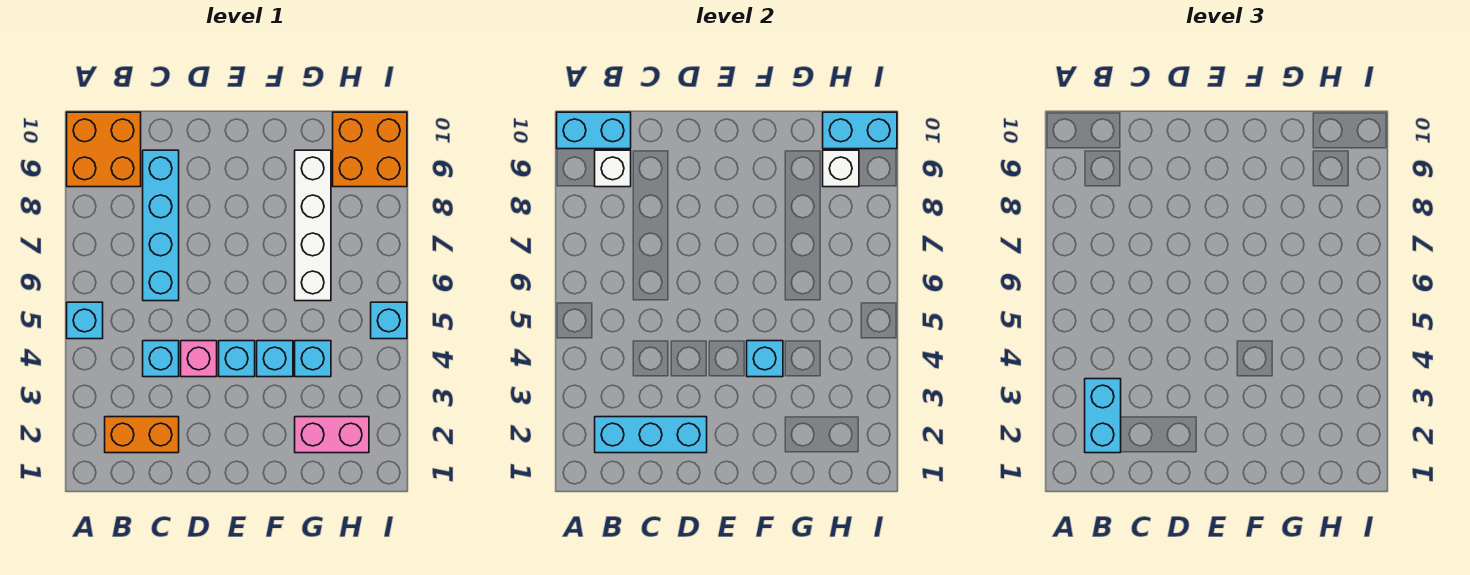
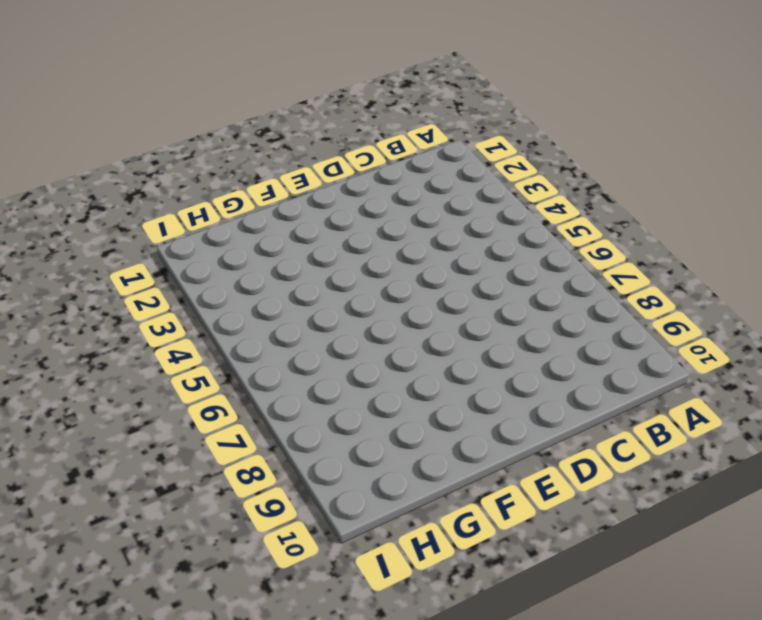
none -> cyan 1x1 brick [67,302,103,339]
none -> orange 2x2 brick [67,112,141,187]
none -> orange 1x2 brick [105,417,179,453]

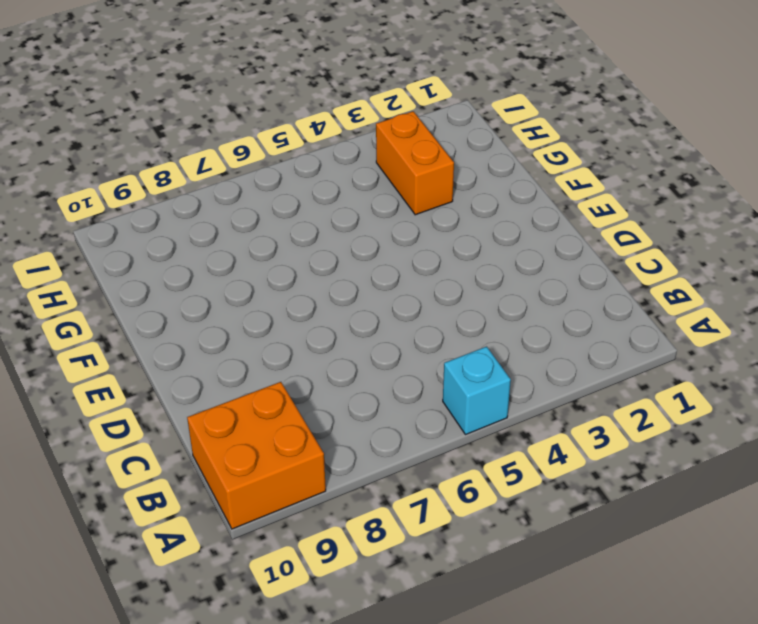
orange 1x2 brick [376,111,454,215] -> orange 1x2 brick moved to [105,417,179,453]
none -> cyan 1x1 brick [143,341,179,377]
none -> cyan 1x4 brick [143,150,179,301]
none -> pink 1x1 brick [181,341,217,377]

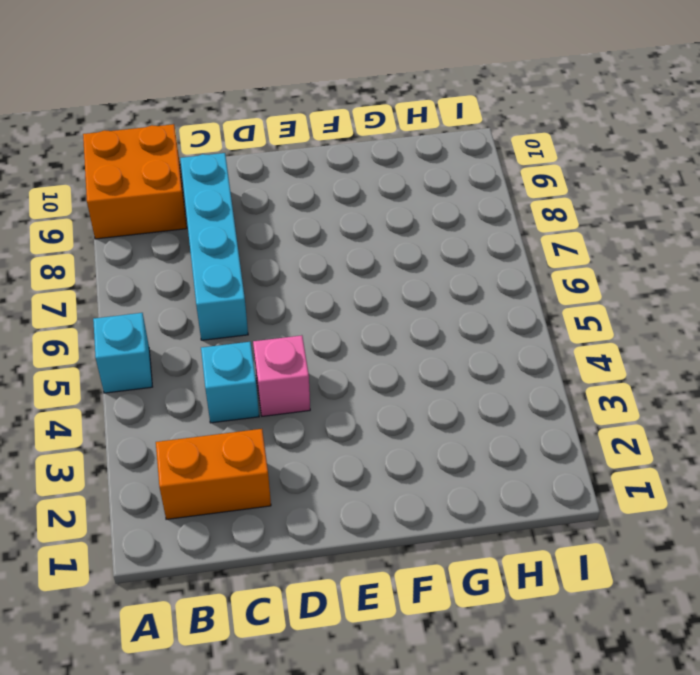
none -> cyan 1x1 brick [219,341,255,377]
none -> cyan 1x1 brick [257,341,293,377]
none -> pink 1x2 brick [295,417,369,453]

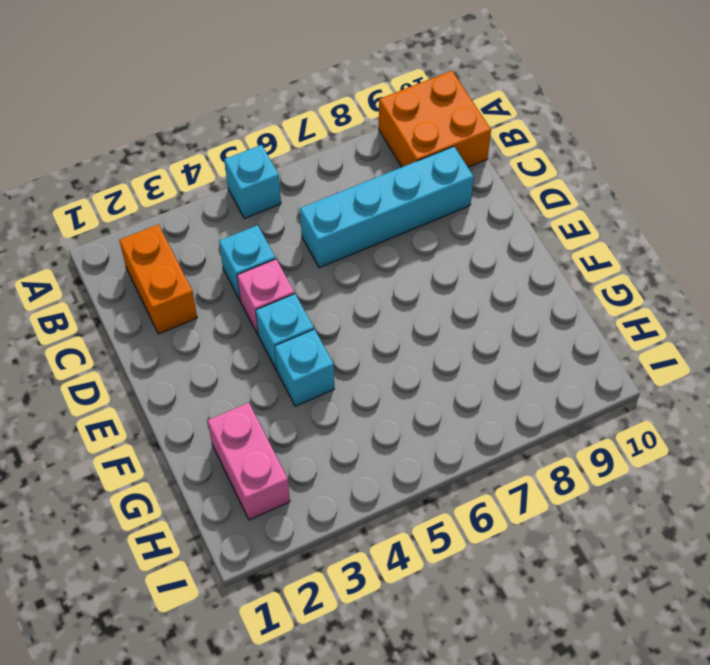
none -> cyan 1x1 brick [295,341,331,377]
none -> white 1x4 brick [295,150,331,301]
none -> orange 2x2 brick [333,112,407,187]

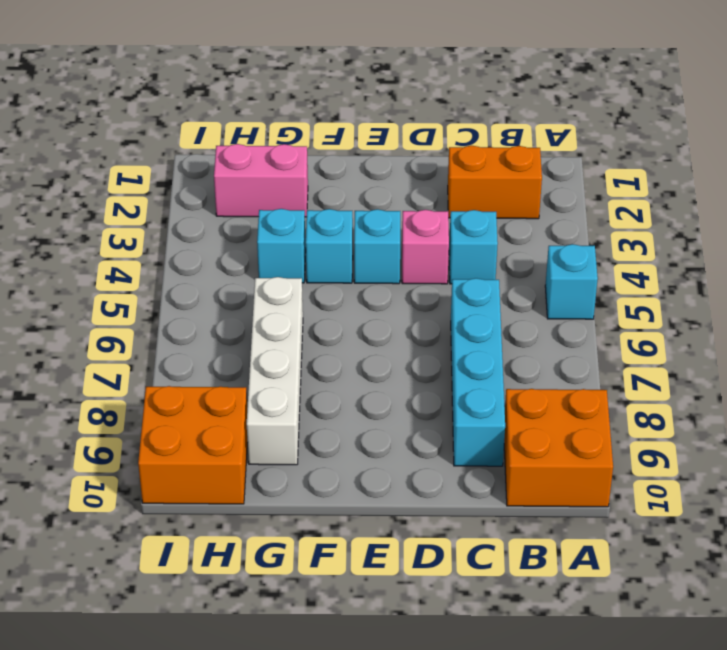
none -> cyan 1x1 brick [371,302,407,339]
none -> cyan 1x2 brick [557,112,631,149]
none -> cyan 1x3 brick [595,417,707,453]

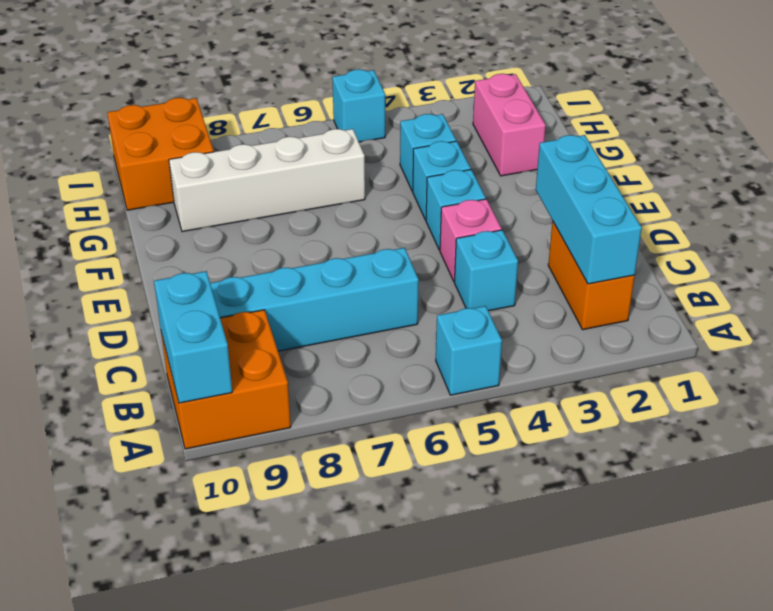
none -> white 1x1 brick [595,150,631,187]
none -> cyan 1x1 brick [747,341,783,377]
none -> white 1x1 brick [823,150,859,187]

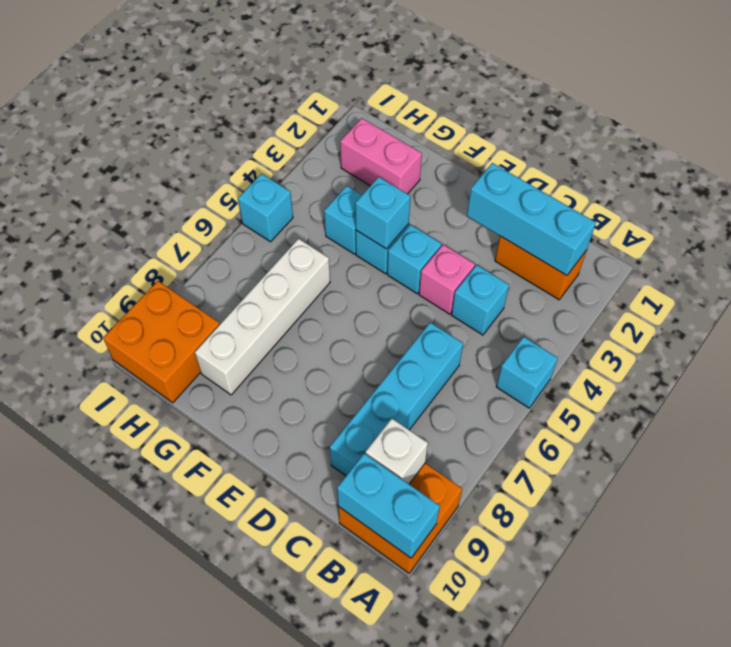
none -> white 1x1 brick [823,150,859,187]
none -> cyan 1x2 brick [823,112,897,149]
none -> cyan 1x2 brick [1085,379,1121,453]

